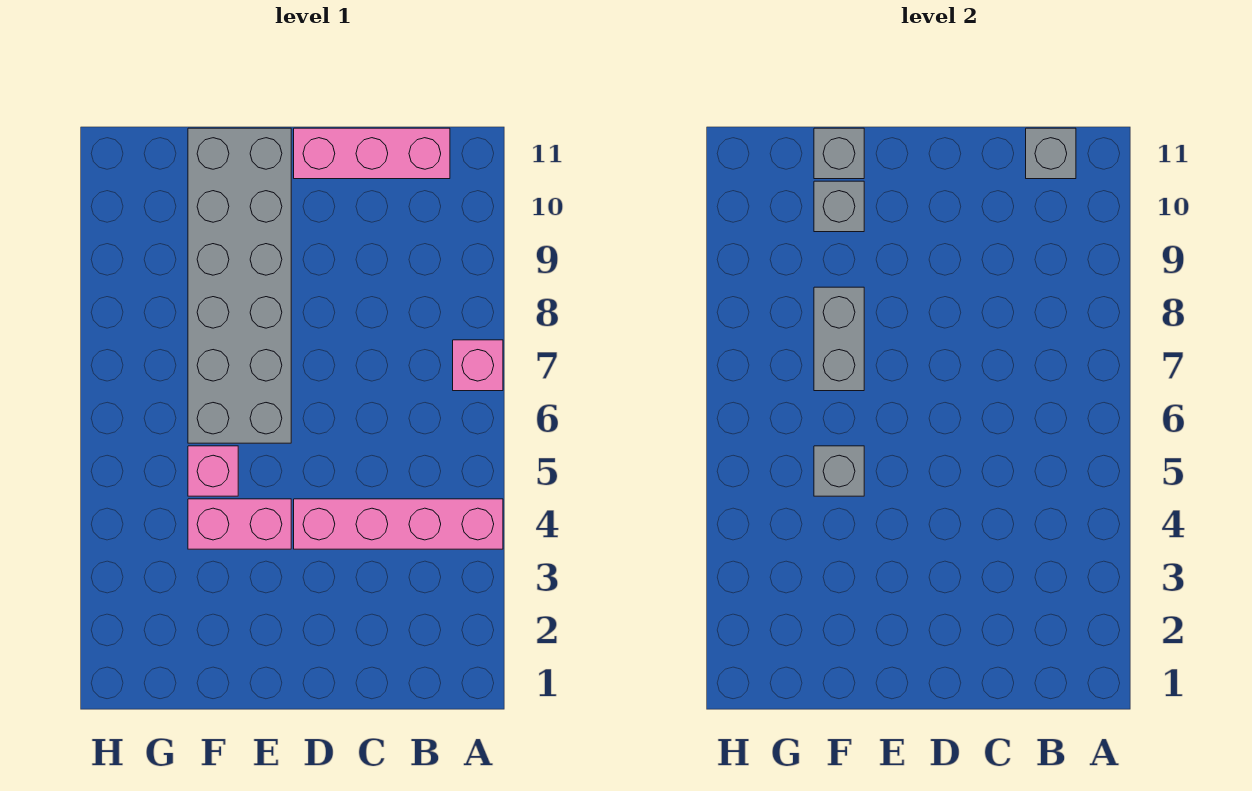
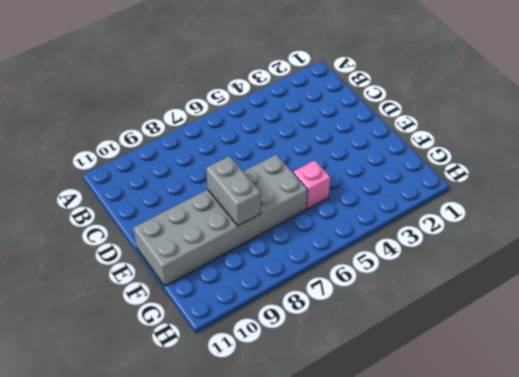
grey 1x2 brick [206,156,261,226] -> grey 1x2 brick turned to [814,287,864,391]
none -> pink 1x4 brick [294,499,503,549]
none -> pink 1x1 brick [453,340,503,391]

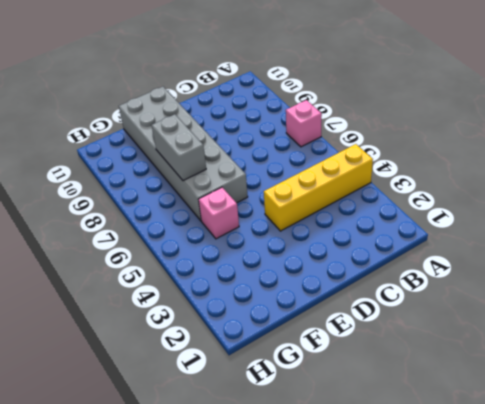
yellow 1x4 brick [264,144,373,231] -> pink 1x4 brick [294,499,503,549]
none -> pink 1x3 brick [294,128,450,179]
none -> pink 1x2 brick [188,499,291,549]

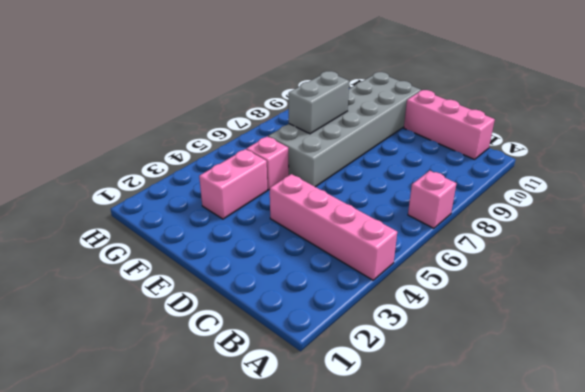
pink 1x2 brick [199,149,267,219] -> pink 1x2 brick turned to [188,499,291,549]
none -> grey 1x1 brick [1026,128,1076,179]
none -> grey 1x1 brick [814,446,864,496]

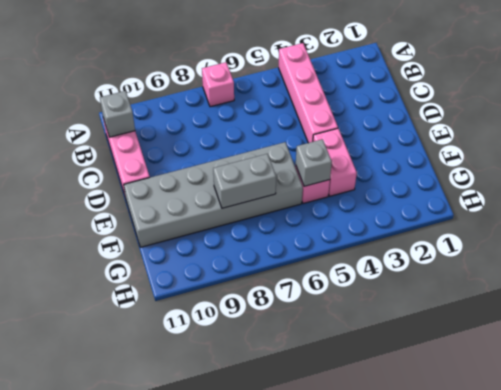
none -> grey 1x1 brick [814,181,864,232]
none -> grey 1x1 brick [814,128,864,179]

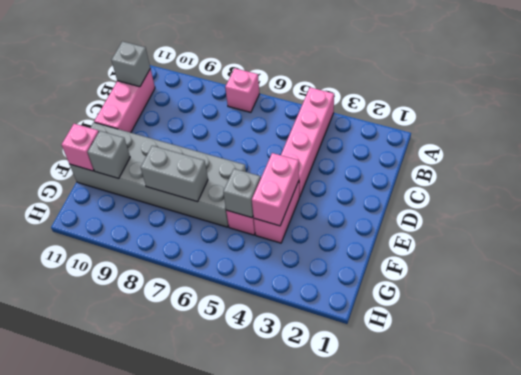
pink 1x2 brick [252,153,299,226] -> none
pink 1x1 brick [62,124,99,171] -> grey 1x1 brick [814,128,864,179]

